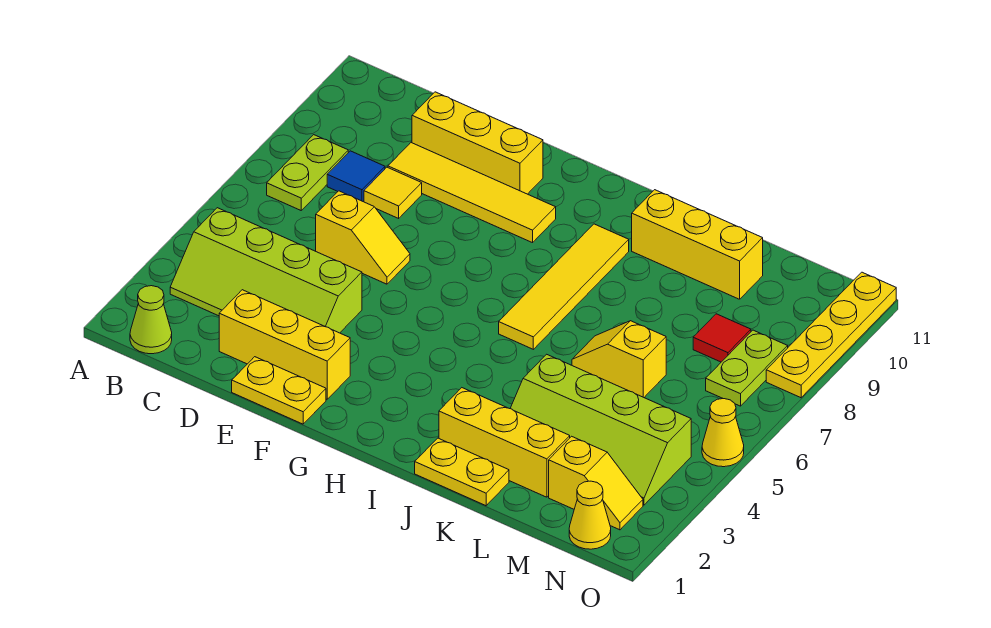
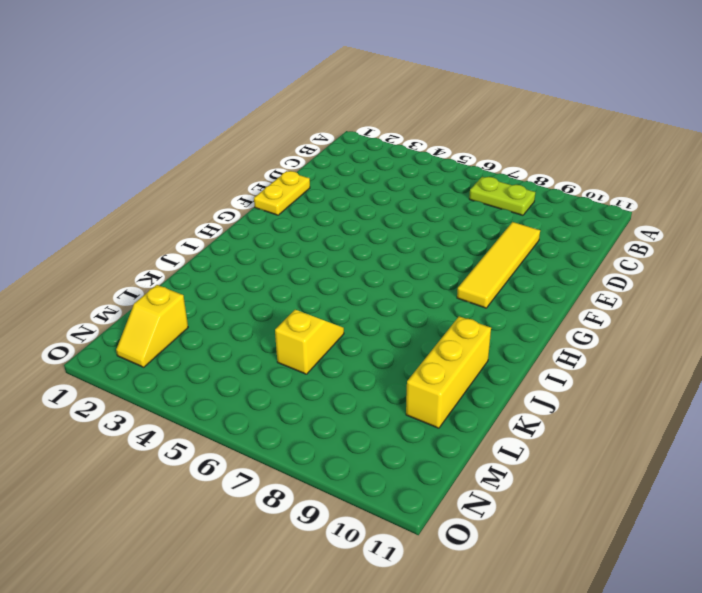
none -> lime 1x1 cone [130,286,172,354]
none -> lime 2x4 slope [170,208,362,333]
none -> blue 1x1 tile [327,151,385,201]

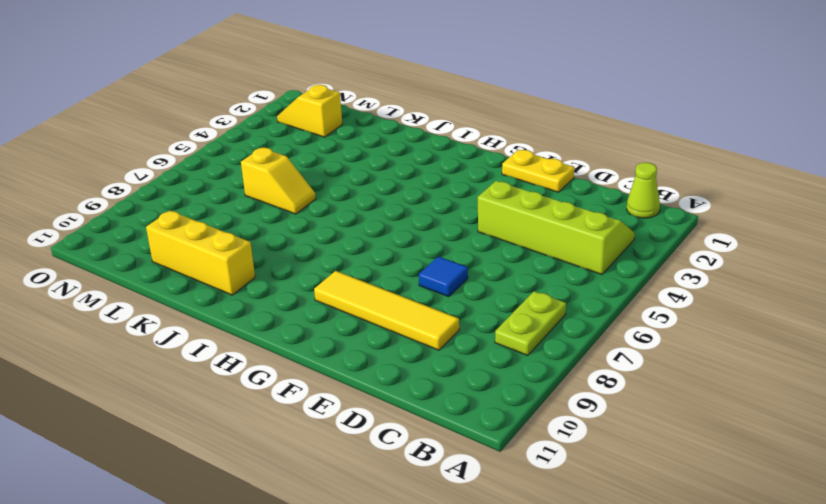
blue 1x1 tile [419,256,468,297] -> blue 1x1 tile moved to [327,151,385,201]
none -> yellow 1x3 brick [219,290,350,399]
none -> yellow 1x2 slope [316,191,410,284]
none -> yellow 1x1 tile [364,167,422,218]

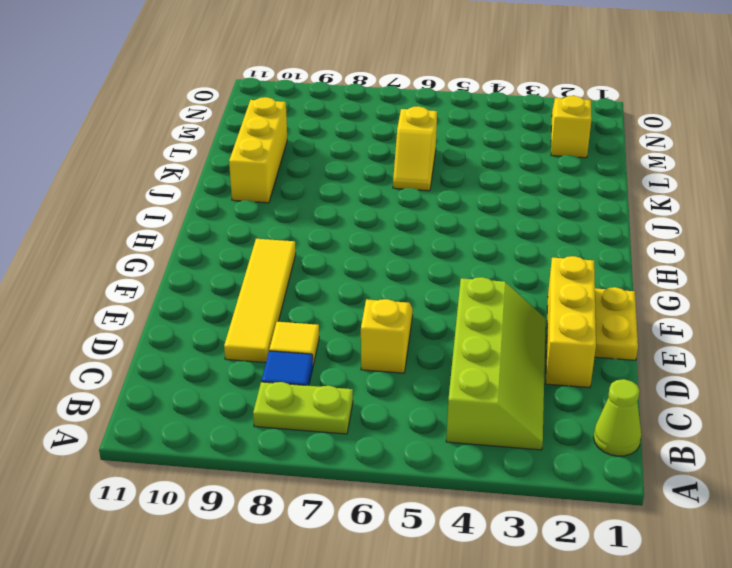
none -> yellow 1x3 brick [412,92,543,194]
none -> yellow 1x4 tile [499,224,629,349]
none -> yellow 1x2 plate [415,438,509,506]

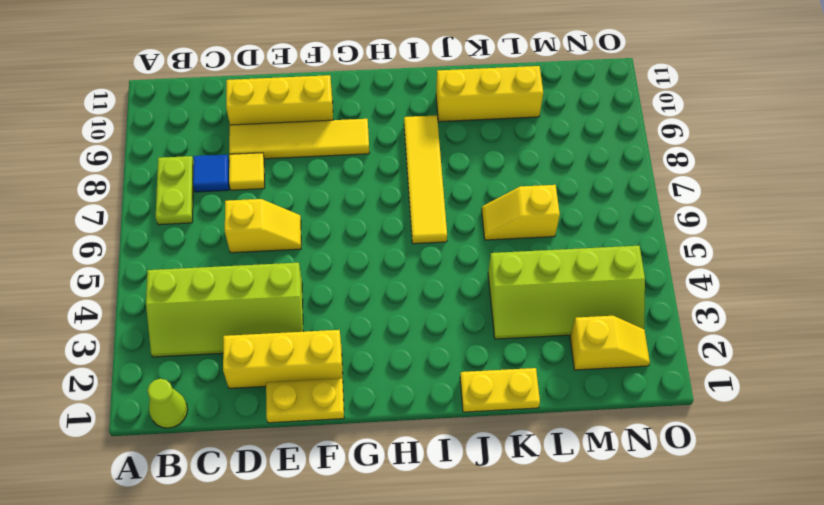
none -> yellow 1x3 brick [439,388,570,497]
none -> red 1x1 tile [693,314,751,362]
none -> yellow 1x1 cone [569,481,611,549]

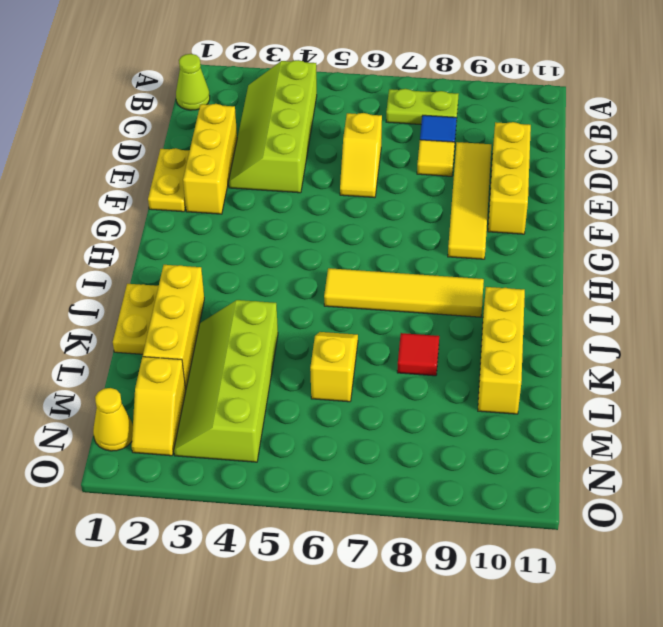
red 1x1 tile [397,333,439,376] -> red 1x1 tile moved to [693,314,751,362]
none -> lime 1x2 plate [706,330,788,406]
none -> yellow 1x1 cone [702,399,744,467]
none -> yellow 1x4 plate [766,272,896,398]

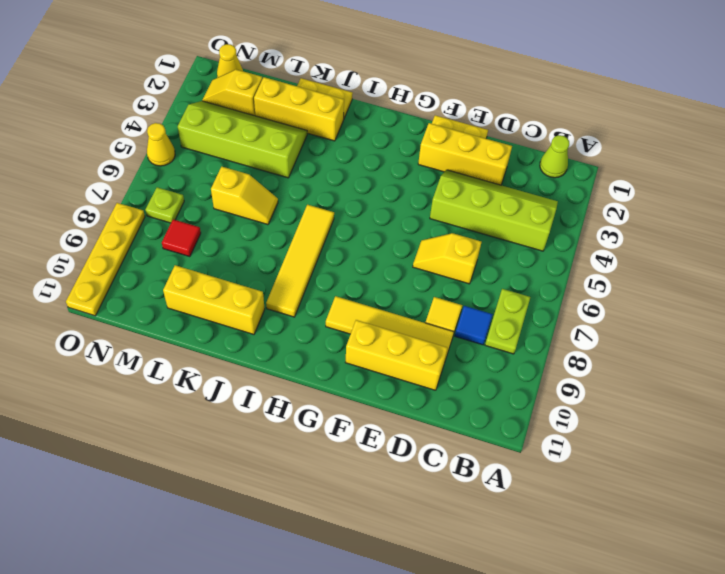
lime 1x1 plate [145,187,184,223] -> lime 1x2 plate [706,330,788,406]

